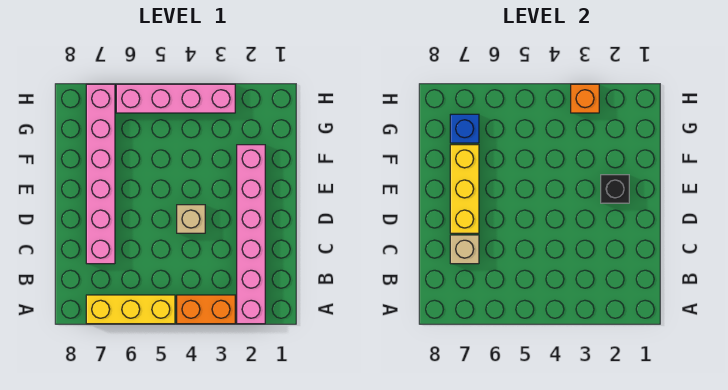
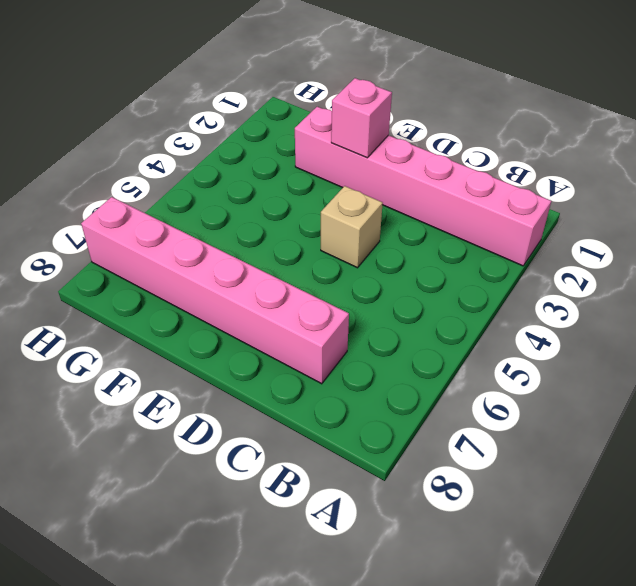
pink 1x1 brick [331,78,392,158] -> black 1x1 brick [601,175,629,203]
none -> orange 1x2 brick [177,295,235,324]
none -> yellow 1x3 brick [86,295,175,324]

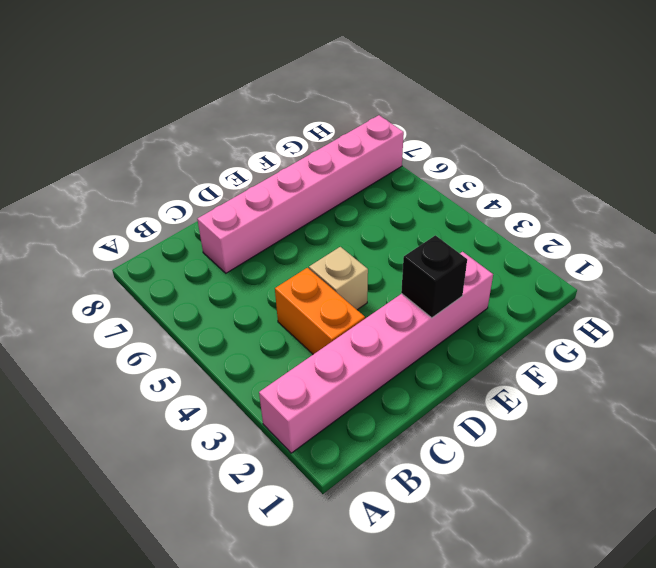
orange 1x2 brick [275,268,365,354] -> orange 1x2 brick moved to [177,295,235,324]
none -> yellow 1x3 brick [86,295,175,324]
none -> pink 1x4 brick [116,84,235,113]

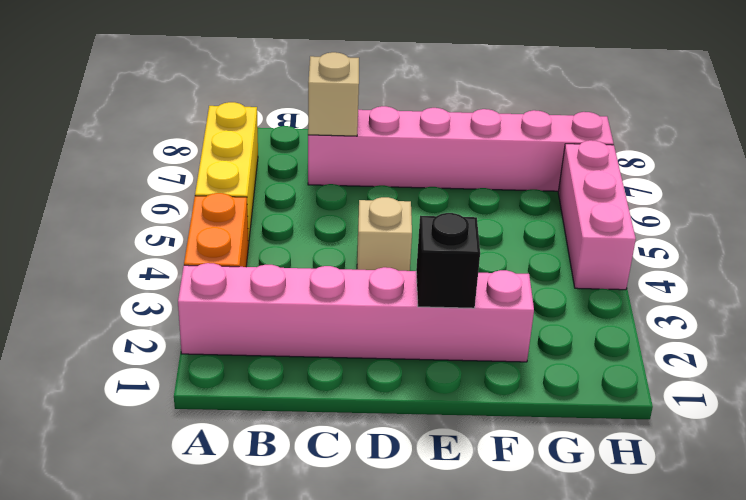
pink 1x3 brick [558,140,636,290] -> pink 1x4 brick [116,84,235,113]
none -> yellow 1x3 brick [450,145,479,233]
none -> blue 1x1 brick [450,114,479,143]

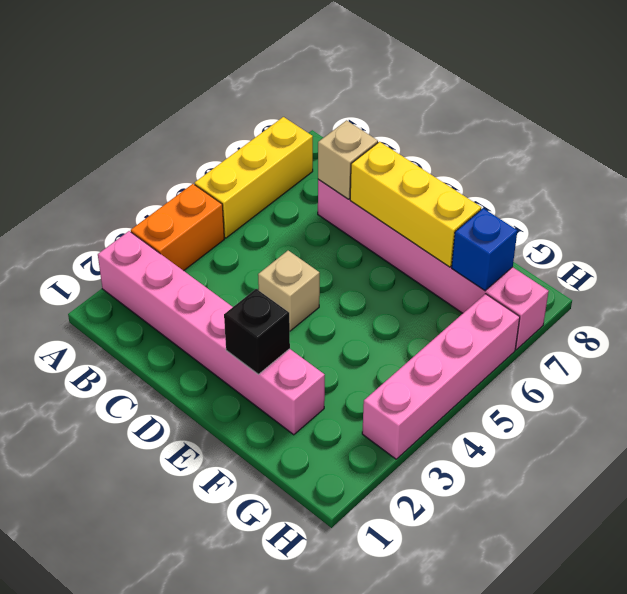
none -> orange 1x1 brick [571,84,599,113]

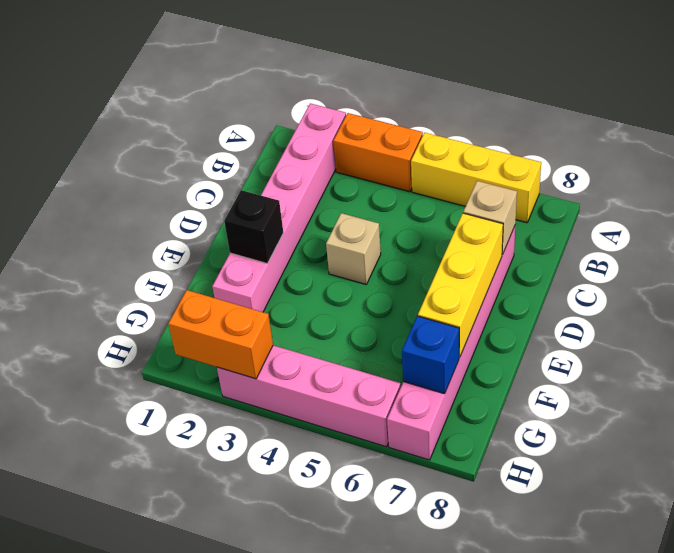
orange 1x2 brick [168,290,273,379] -> orange 1x1 brick [571,84,599,113]

